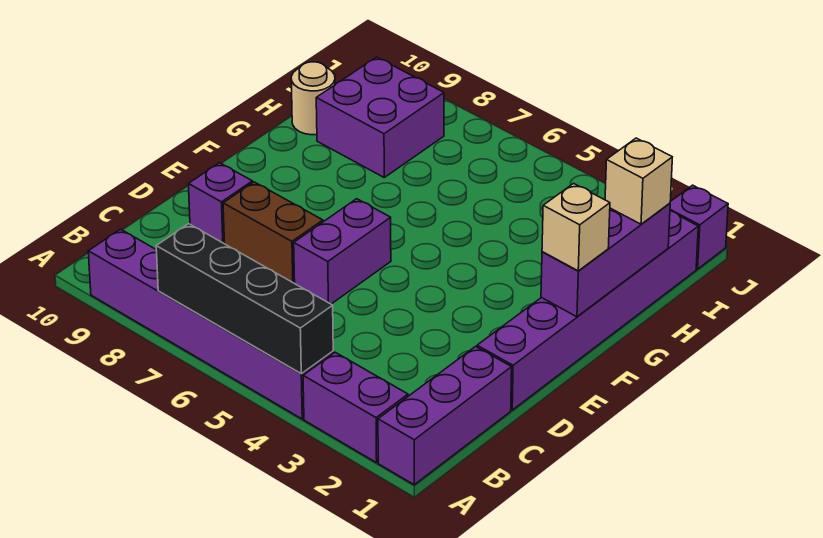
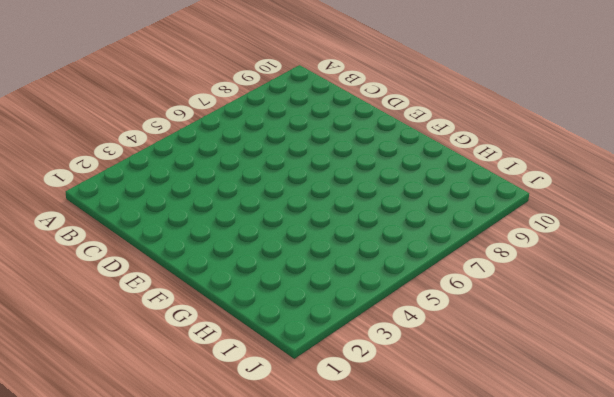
none -> purple 1x3 brick [378,347,512,485]
none -> purple 1x2 brick [303,352,408,463]
none -> purple 1x6 brick [88,229,333,419]

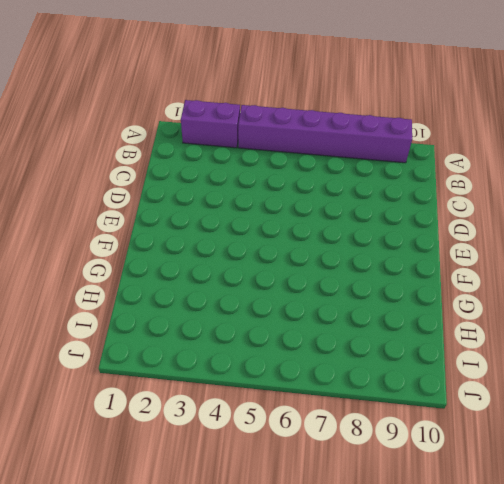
none -> purple 1x3 brick [378,347,512,485]
none -> purple 1x6 brick [477,211,698,410]
none -> purple 1x2 brick [294,199,391,304]

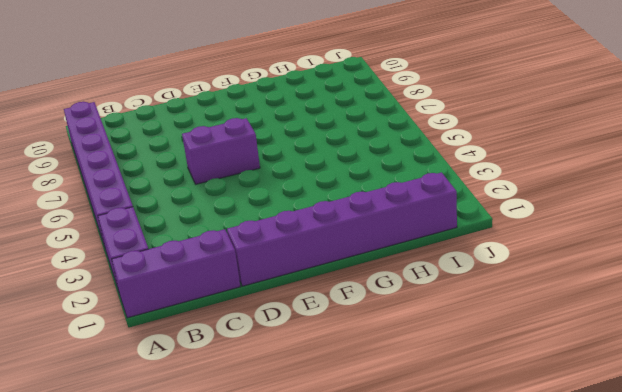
none -> brown 1x2 brick [223,182,323,283]
none -> purple 1x1 brick [188,163,252,244]
none -> purple 2x2 brick [316,57,444,177]

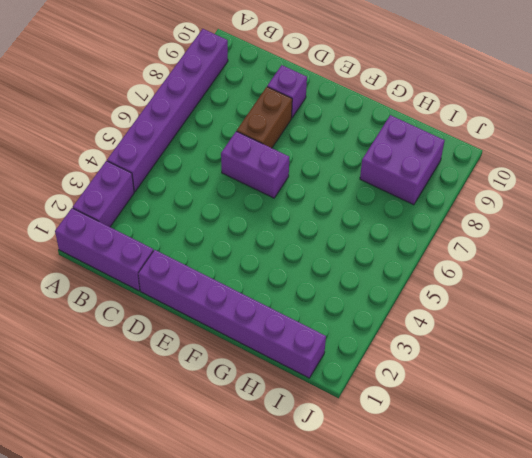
none -> tan 1x1 round brick [291,62,335,135]
none -> purple 1x1 brick [670,185,728,269]
none -> black 1x4 brick [156,224,333,374]

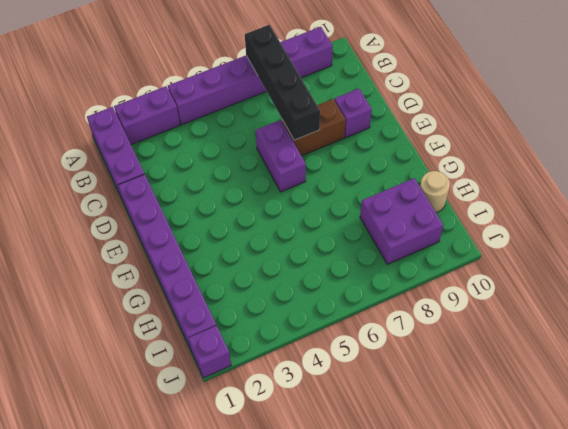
black 1x4 brick [245,25,320,140] -> black 1x4 brick turned to [156,224,333,374]
none -> purple 1x3 brick [541,203,670,317]
none -> tan 1x1 brick [542,184,610,271]
none -> tan 1x1 brick [605,138,672,224]

